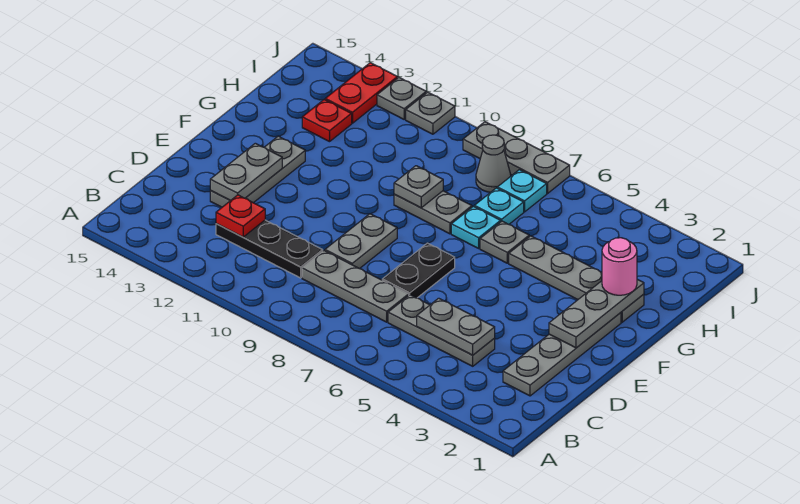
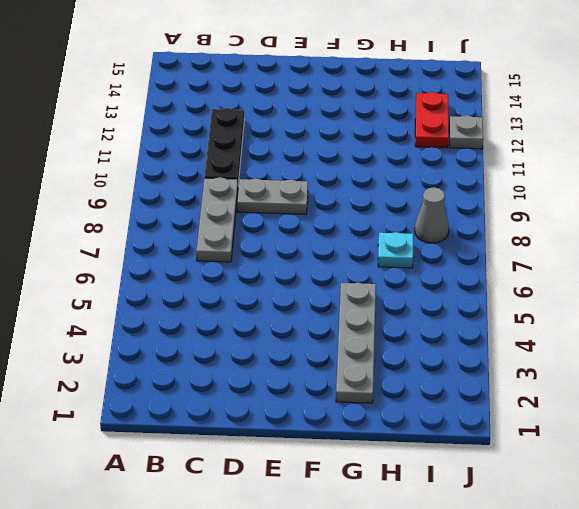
red 1x2 plate [415,92,449,148] -> red 1x2 plate turned to [325,63,398,123]
none -> grey 1x4 plate [503,313,621,396]
none -> grey 1x3 plate [388,295,495,366]
none -> black 1x2 plate [382,243,455,298]

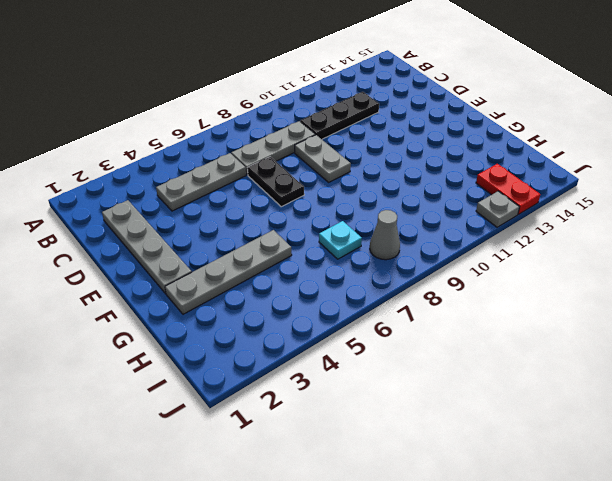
none -> grey 1x3 plate [210,136,305,207]
none -> grey 1x1 plate [480,221,529,263]
none -> cyan 1x1 plate [451,206,501,248]

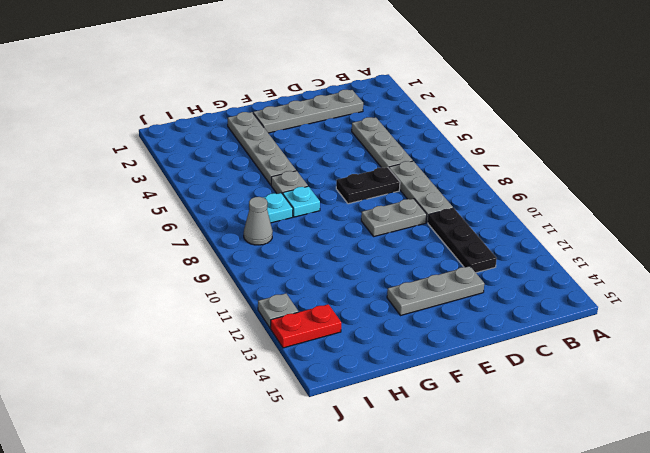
none -> grey 1x2 plate [394,191,472,234]
none -> red 1x1 plate [302,100,352,142]
none -> cyan 1x1 plate [497,170,547,212]

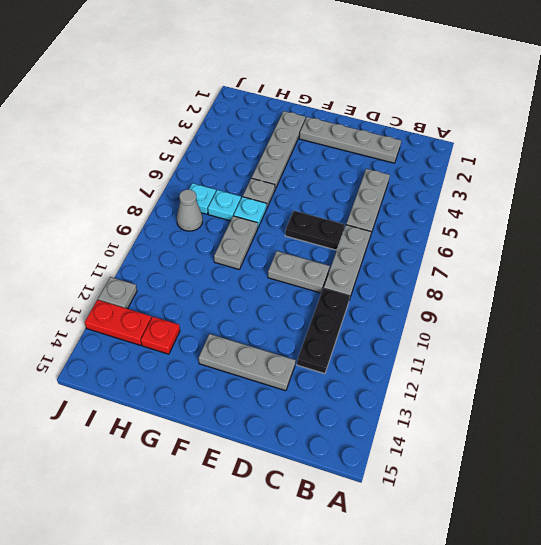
none -> grey 1x3 plate [463,122,570,193]
none -> grey 1x1 plate [406,92,455,134]
none -> grey 1x2 plate [417,298,495,355]

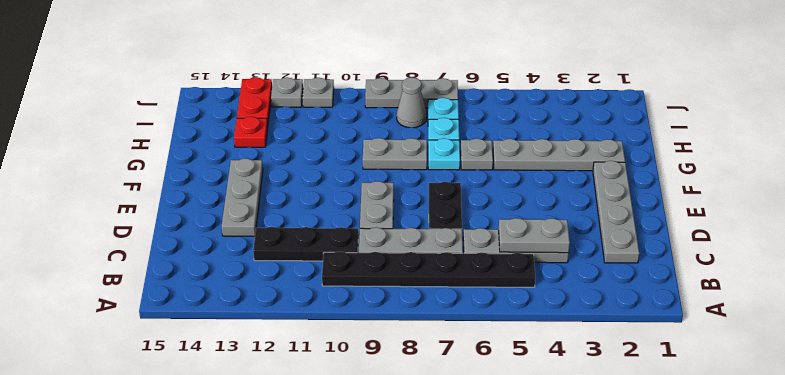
black 1x6 plate [322,251,535,287] -> none
none -> red 1x1 plate [216,195,265,237]
none -> grey 1x2 plate [210,143,282,201]
none -> grey 1x3 plate [549,279,644,348]

